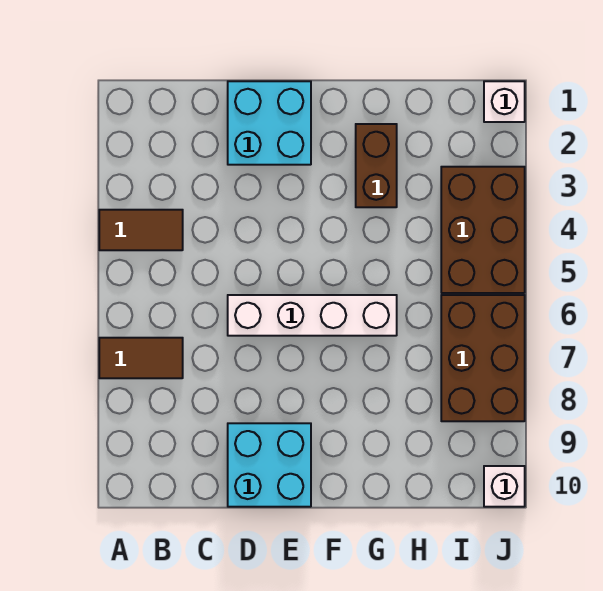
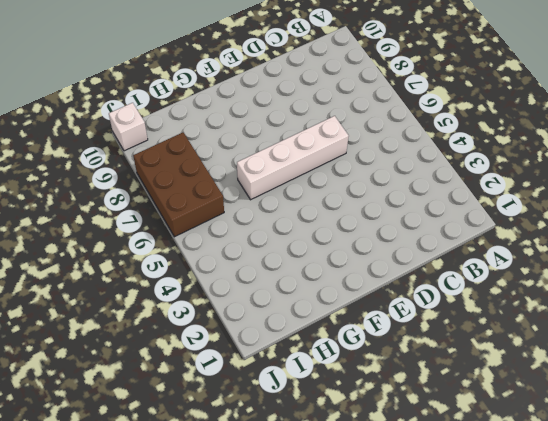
none -> brown 1x2 tile [99,210,183,250]
none -> brown 1x2 tile [99,338,183,378]

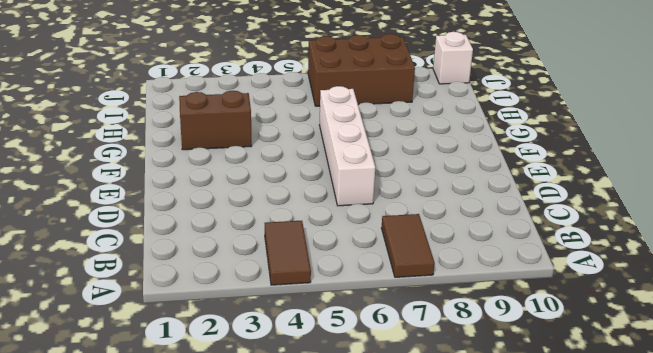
none -> cyan 2x2 brick [228,81,311,165]
none -> cyan 2x2 brick [228,423,311,507]

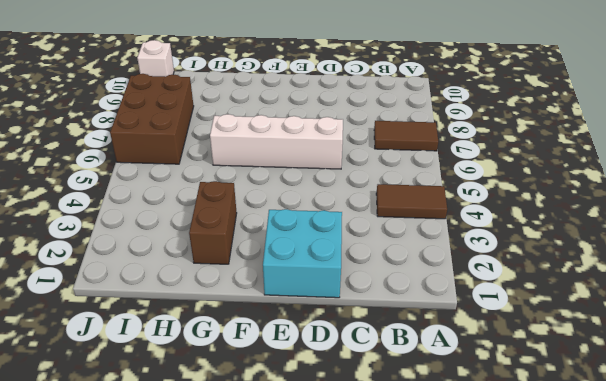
none -> cyan 2x2 brick [228,423,311,507]
none -> brown 2x3 brick [441,167,525,293]

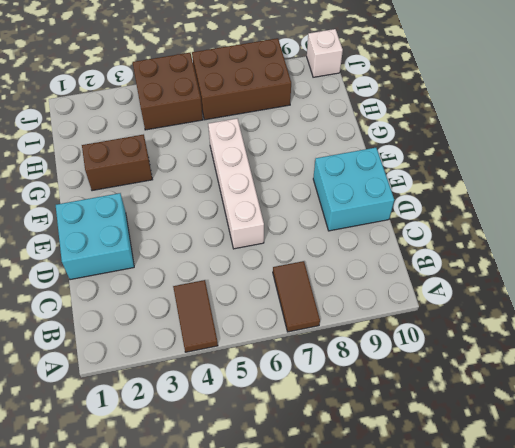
brown 2x2 brick [133,53,203,130] -> brown 2x3 brick [441,167,525,293]
none -> white 1x1 brick [484,81,525,122]

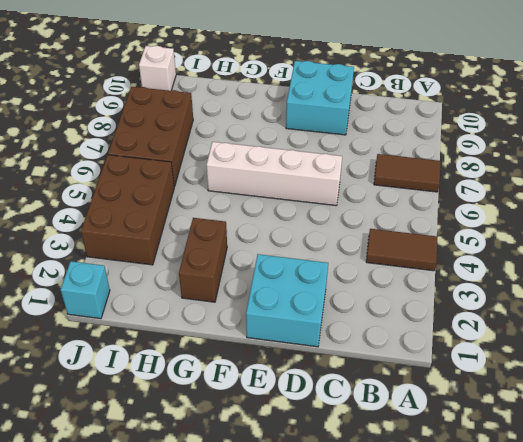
cyan 1x1 brick [61,261,110,319] -> white 1x1 brick [484,81,525,122]

